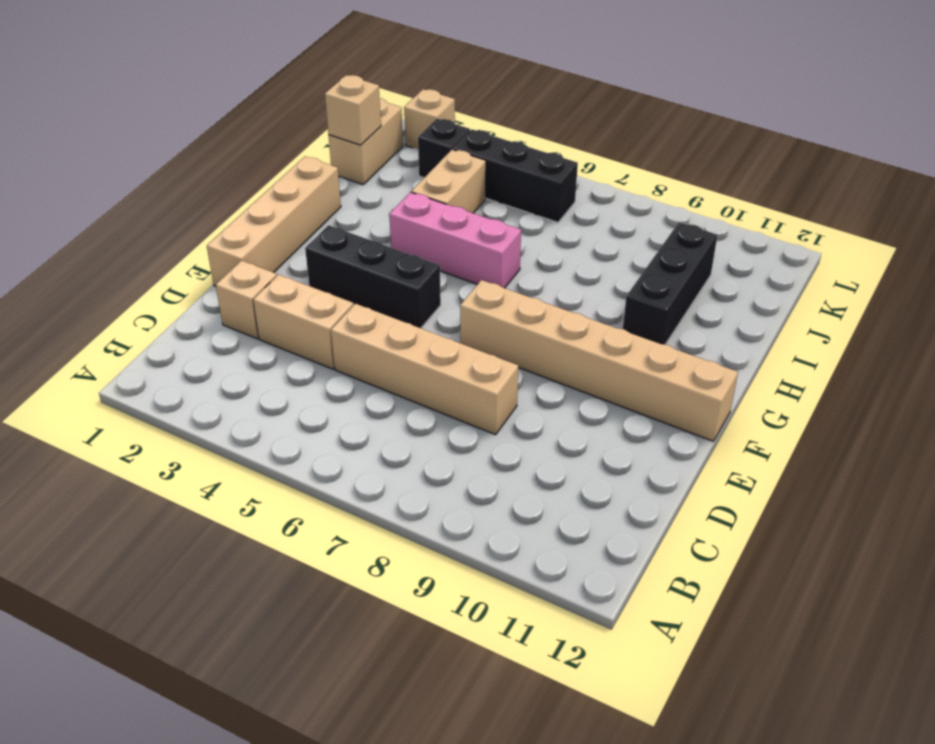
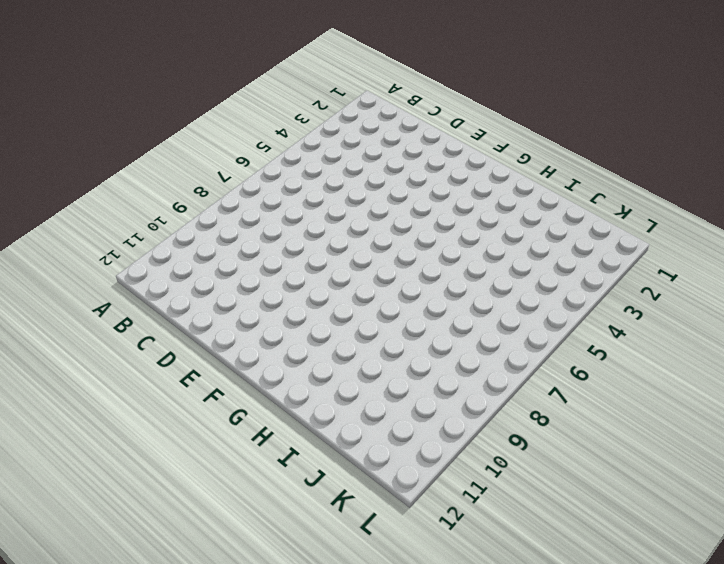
none -> tan 1x1 brick [216,260,277,339]
none -> tan 1x2 brick [253,275,353,369]
none -> tan 1x4 brick [331,304,518,435]

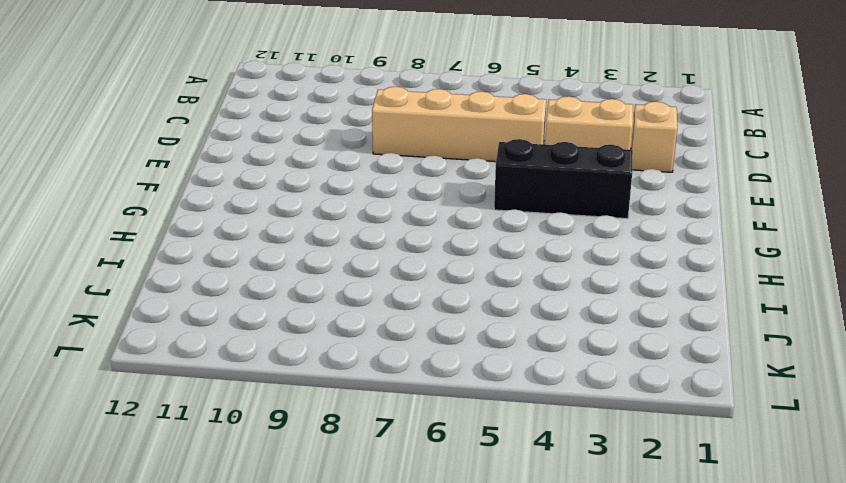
none -> tan 1x4 brick [207,157,341,286]
none -> tan 1x6 brick [460,280,738,441]
none -> pink 1x3 brick [389,192,521,288]

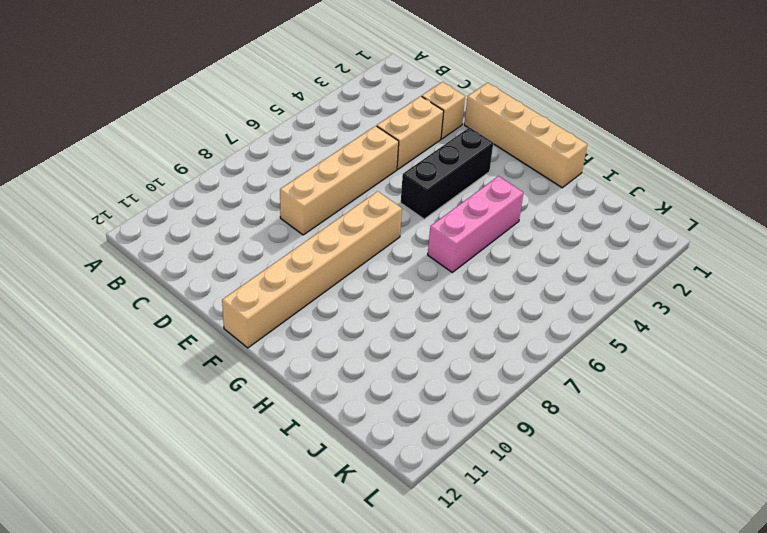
none -> black 1x3 brick [623,223,718,345]
none -> tan 1x2 brick [411,150,486,213]
none -> tan 1x2 brick [329,98,403,185]

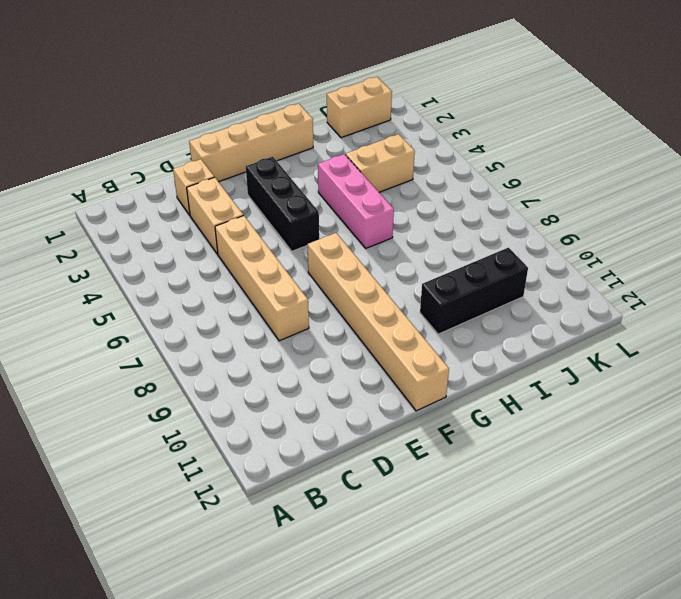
none -> black 1x1 brick [418,119,470,178]
none -> black 1x3 brick [453,129,578,222]
none -> tan 1x1 brick [404,89,455,149]

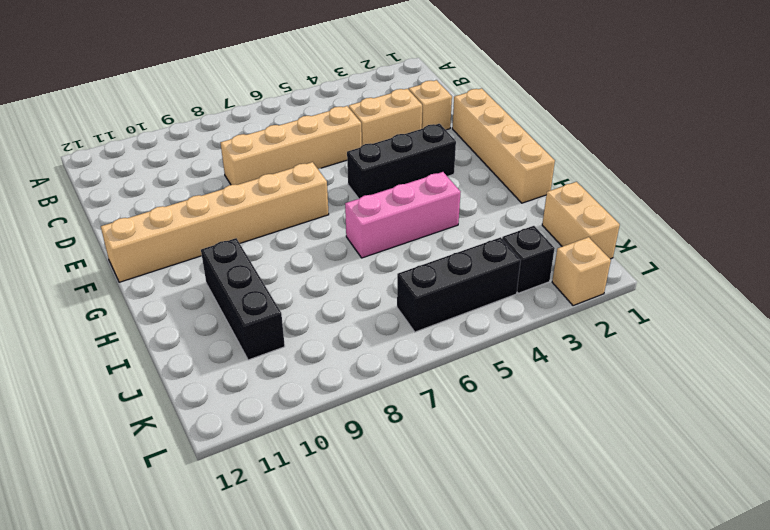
none -> tan 1x2 brick [411,150,486,213]
none -> tan 1x1 brick [325,75,381,145]

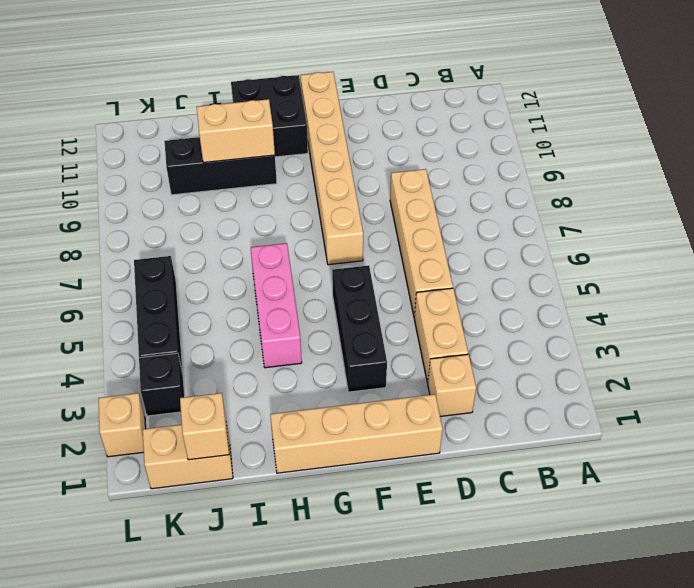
black 2x2 brick [231,75,308,157] -> none
tan 1x2 brick [197,99,275,163] -> tan 1x2 brick moved to [411,150,486,213]

